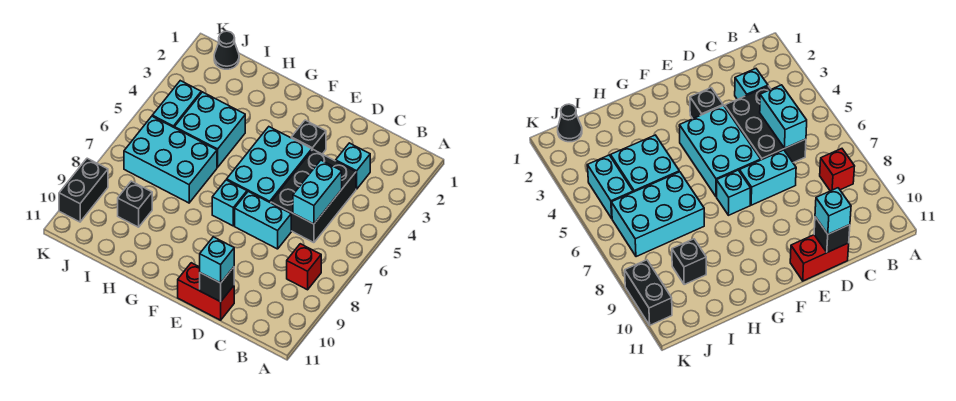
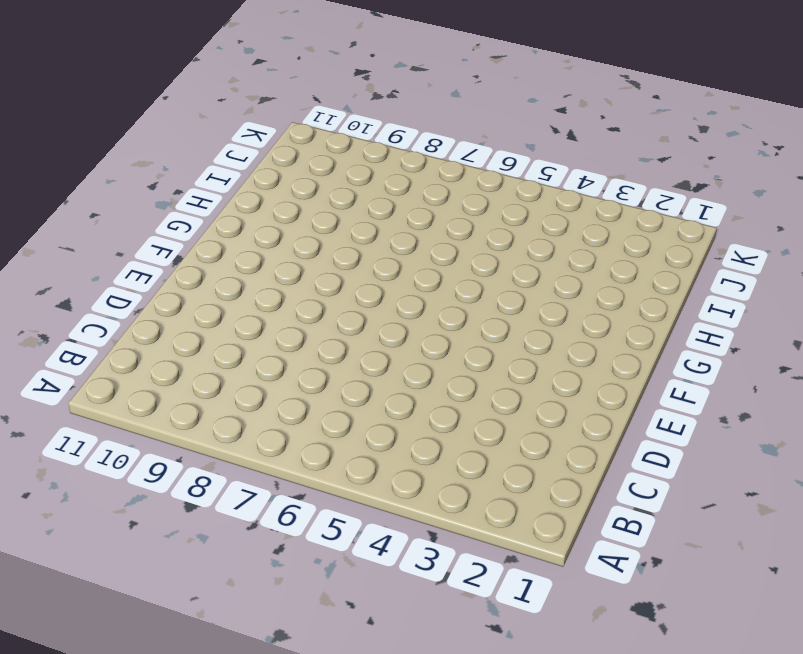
none -> red 1x1 brick [287,244,321,290]
none -> cyan 1x1 brick [336,143,370,189]
none -> black 2x3 brick [271,150,356,243]

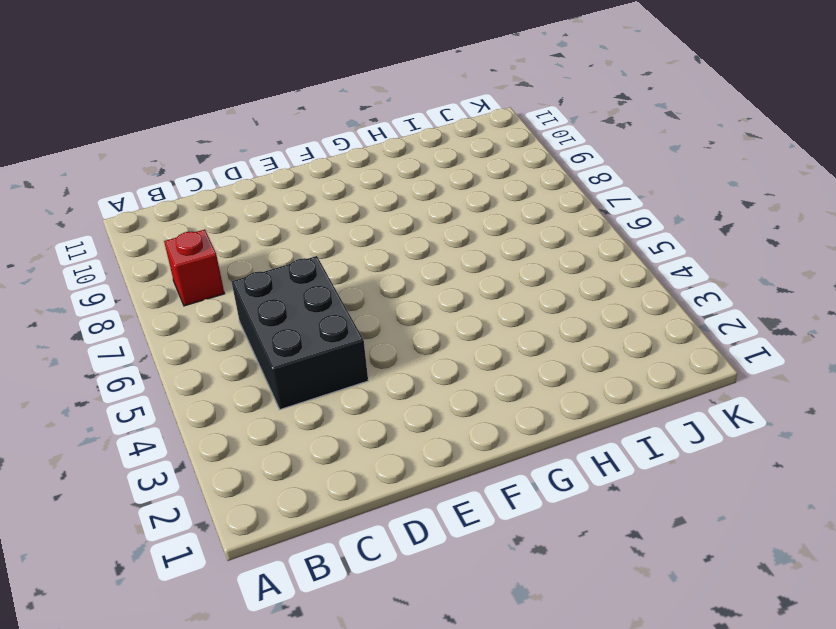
none -> cyan 1x1 brick [336,143,370,189]
none -> cyan 1x2 brick [235,192,291,249]
none -> red 1x2 brick [178,263,234,320]

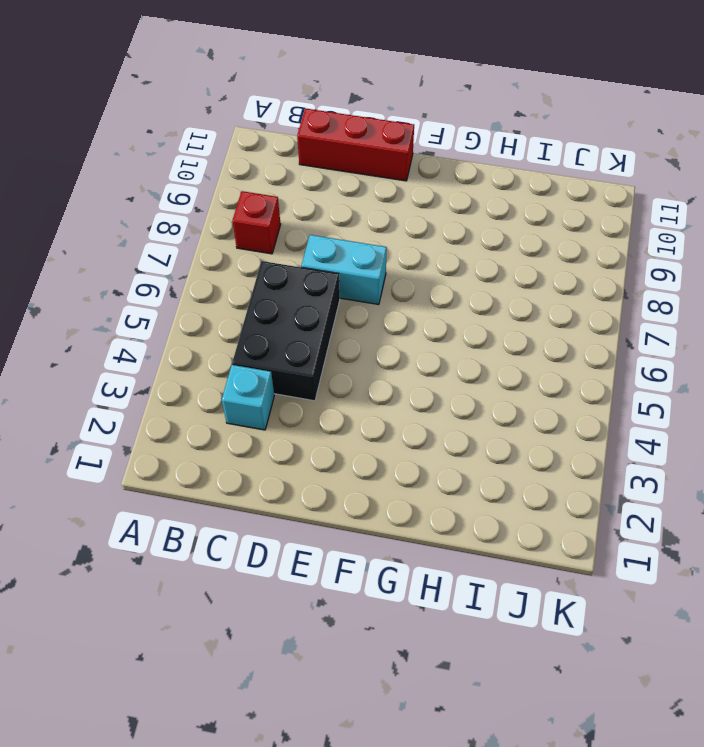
red 1x3 brick [297,108,414,181] -> red 1x2 brick [178,263,234,320]
none -> black 1x1 brick [291,120,326,154]
none -> cyan 2x3 brick [227,127,312,203]
none -> cyan 1x1 brick [212,180,247,226]

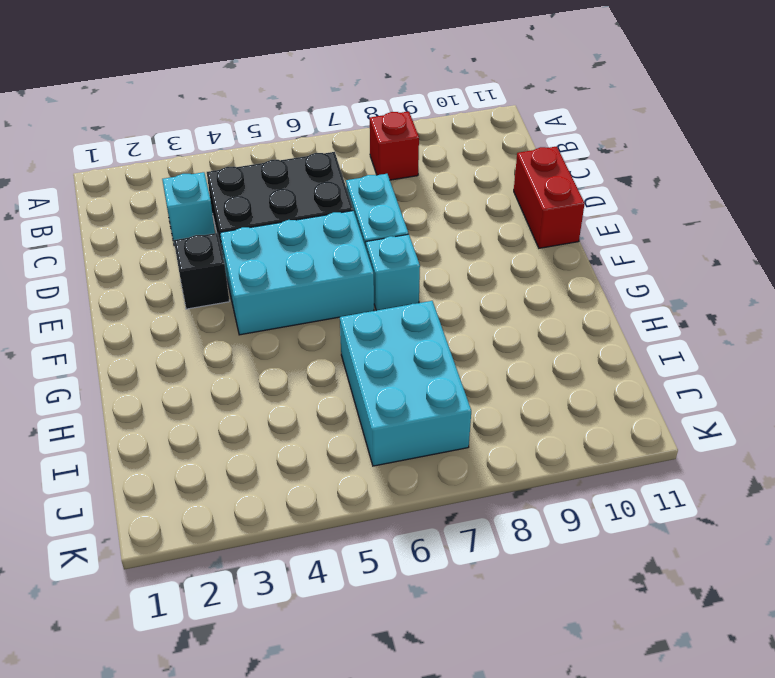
none -> cyan 2x2 brick [175,92,245,167]
none -> black 1x1 brick [118,181,152,227]
none -> black 1x1 cone [214,31,239,69]

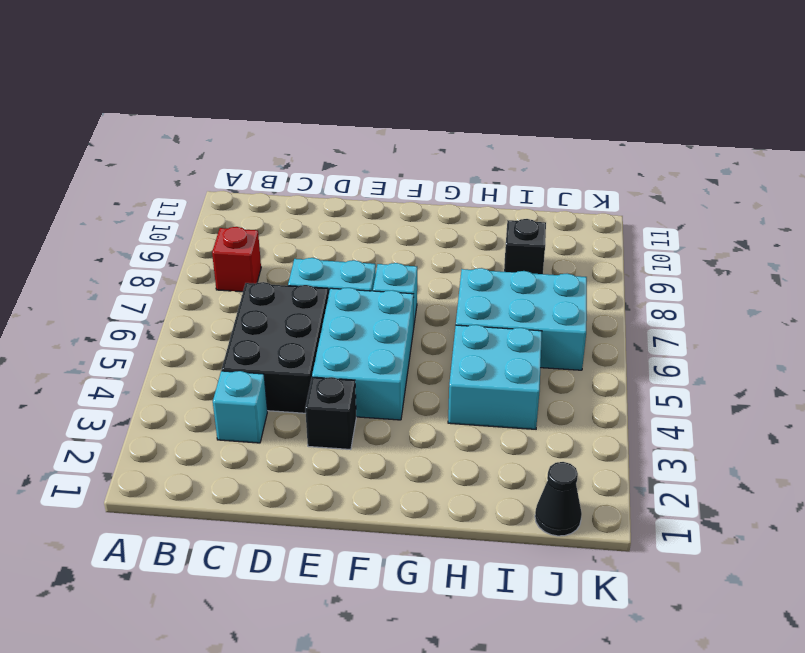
none -> red 1x2 brick [178,263,234,320]
none -> cyan 1x2 brick [152,81,201,128]
none -> black 1x2 brick [59,158,108,222]

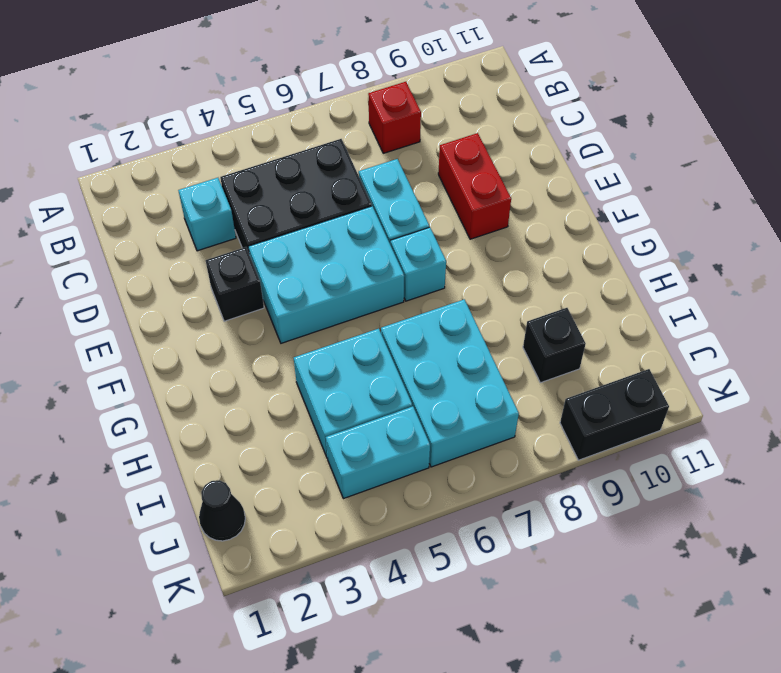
red 1x2 brick [438,133,511,239] -> red 1x2 brick moved to [178,263,234,320]
none -> cyan 1x2 brick [293,160,342,224]
none -> black 1x1 brick [200,267,234,302]
none -> cyan 1x1 brick [200,237,234,283]

